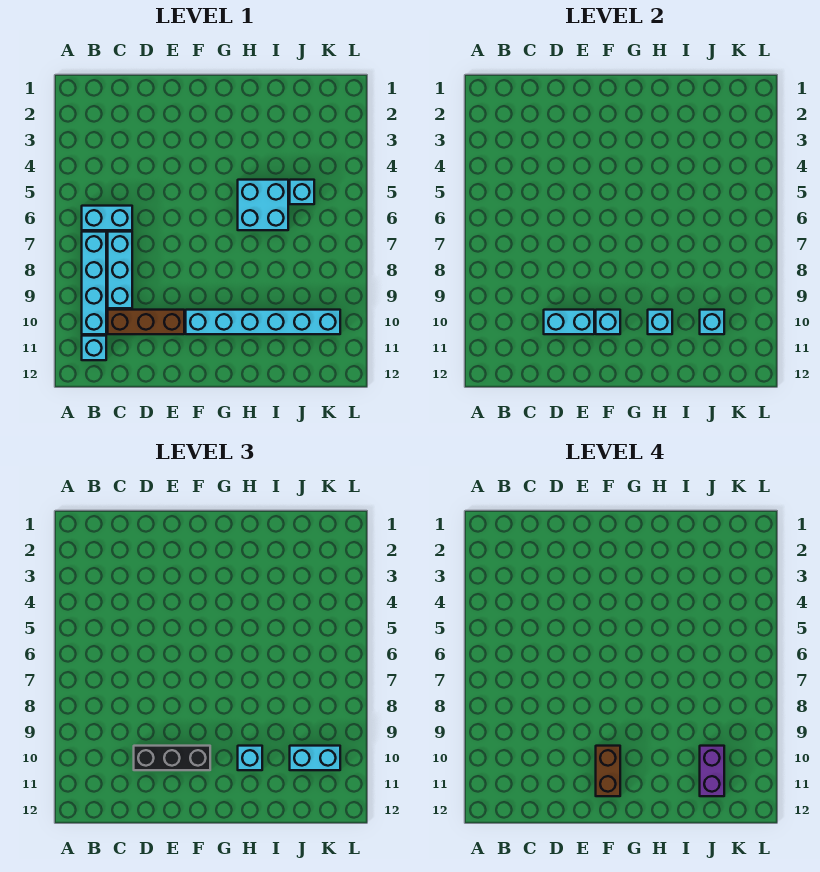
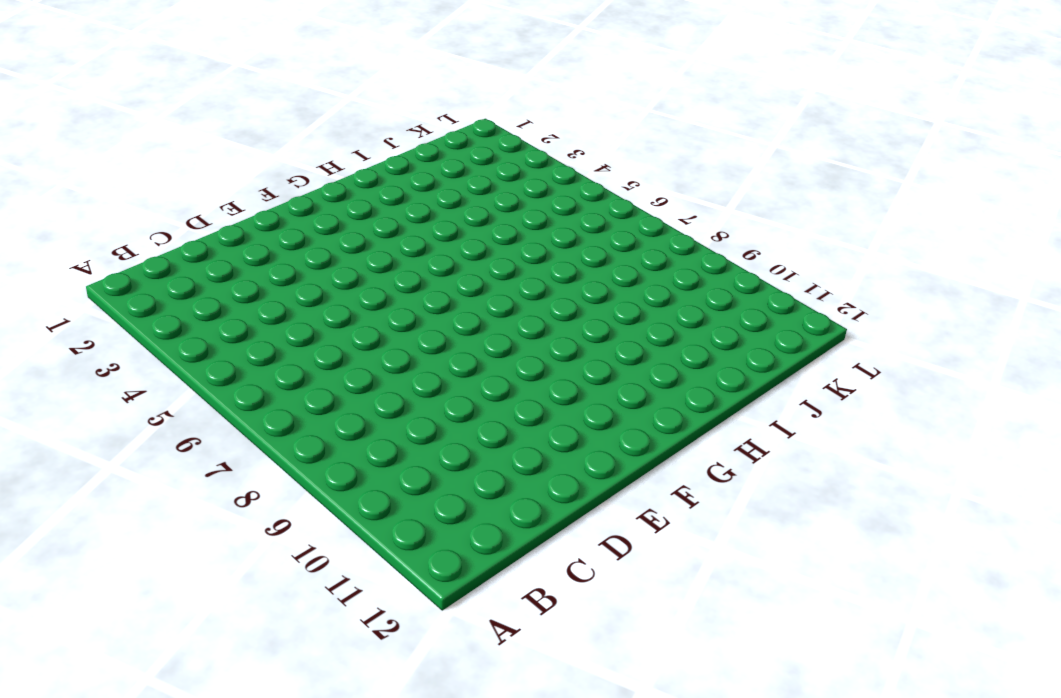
none -> cyan 1x2 brick [82,206,132,230]
none -> cyan 1x4 brick [82,232,106,334]
none -> cyan 1x1 brick [82,336,106,360]

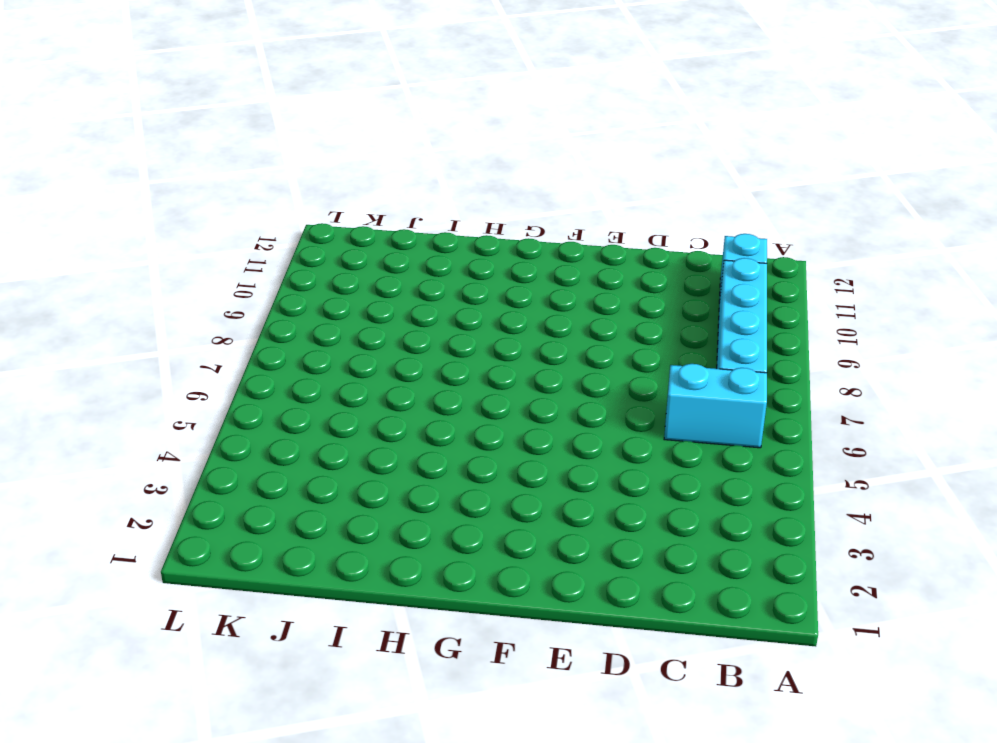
none -> cyan 1x3 brick [108,232,132,308]
none -> brown 1x3 brick [108,310,184,334]
none -> cyan 1x6 brick [186,310,340,334]

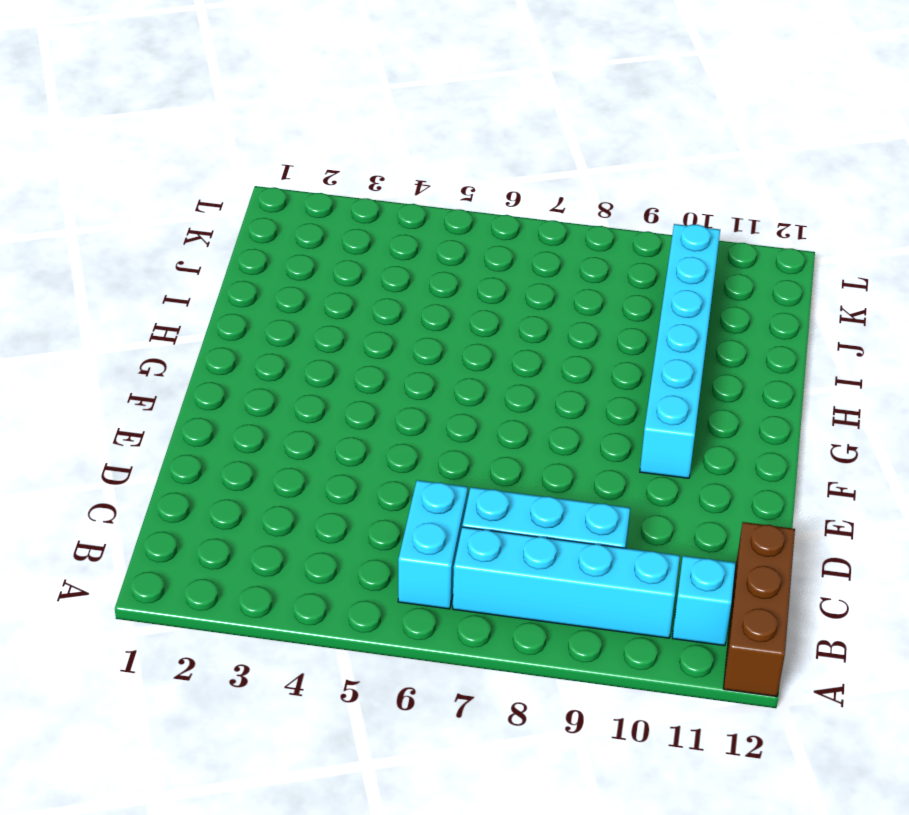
brown 1x3 brick [723,522,795,697] -> brown 1x3 brick moved to [108,310,184,334]
none -> cyan 2x2 brick [238,180,288,230]
none -> cyan 1x1 brick [290,180,314,204]
none -> cyan 1x2 brick [544,310,594,334]

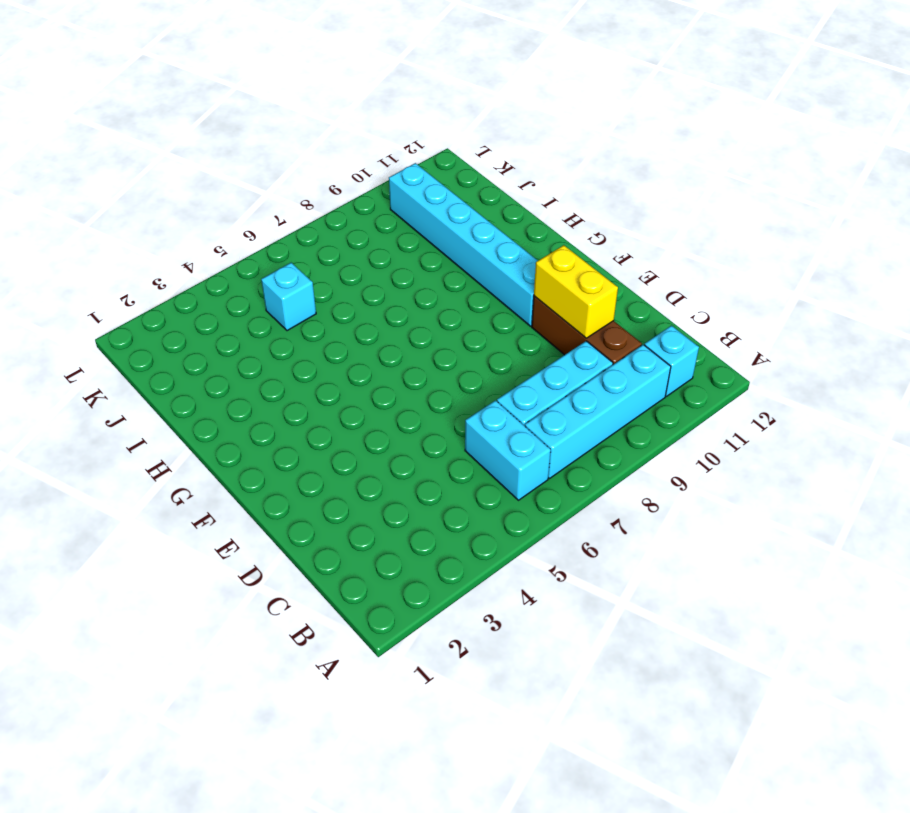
yellow 1x2 brick [534,245,618,338] -> cyan 1x2 brick [544,310,594,334]
none -> cyan 2x2 brick [238,180,288,230]
none -> cyan 1x1 brick [596,310,620,334]
none -> cyan 1x1 brick [648,310,672,334]

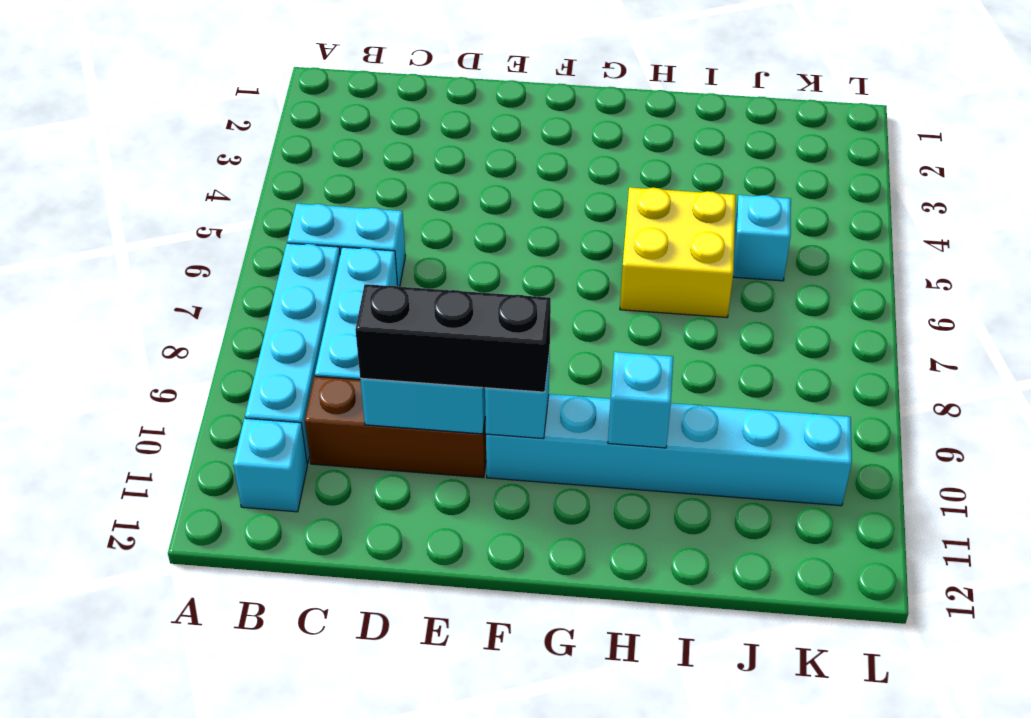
yellow 2x2 brick [620,187,736,317] -> cyan 2x2 brick [238,180,288,230]
none -> cyan 1x1 brick [700,310,724,334]
none -> cyan 1x1 brick [238,746,262,770]
none -> cyan 1x2 brick [290,746,340,770]

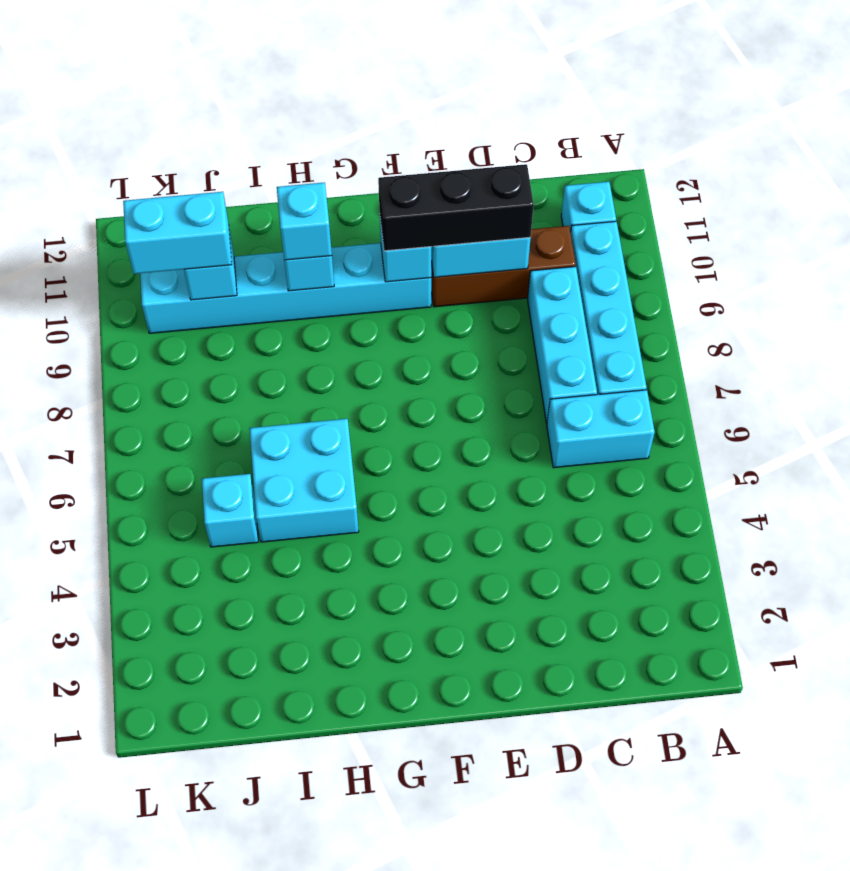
none -> brown 1x2 brick [596,746,620,796]
none -> purple 1x2 brick [700,746,724,796]

